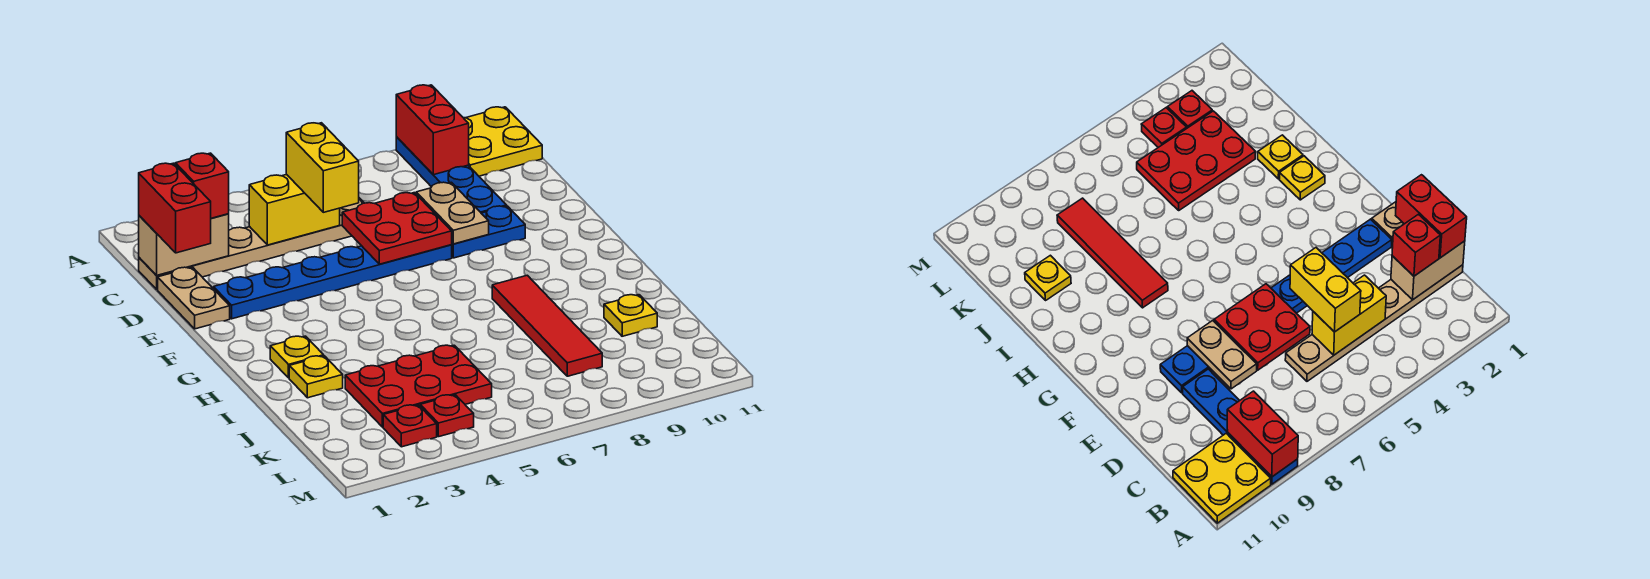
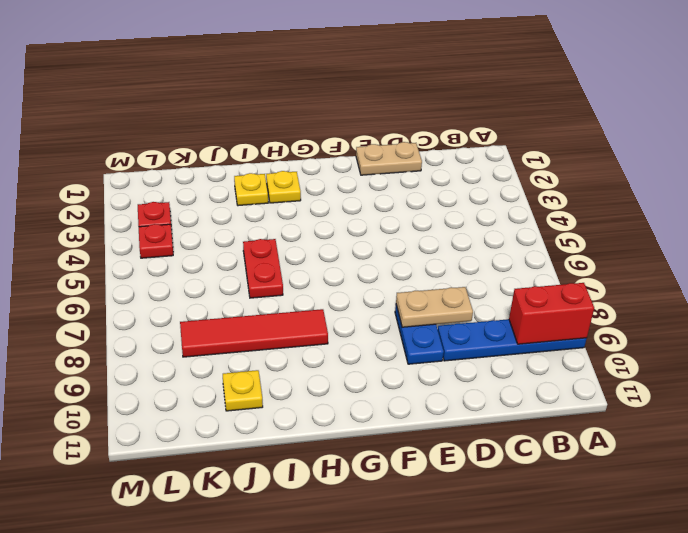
red 1x2 plate [243,239,283,298] -> none
none -> yellow 2x2 plate [464,107,542,176]
none -> tan 1x6 plate [139,198,364,289]
none -> blue 1x6 plate [213,245,452,319]

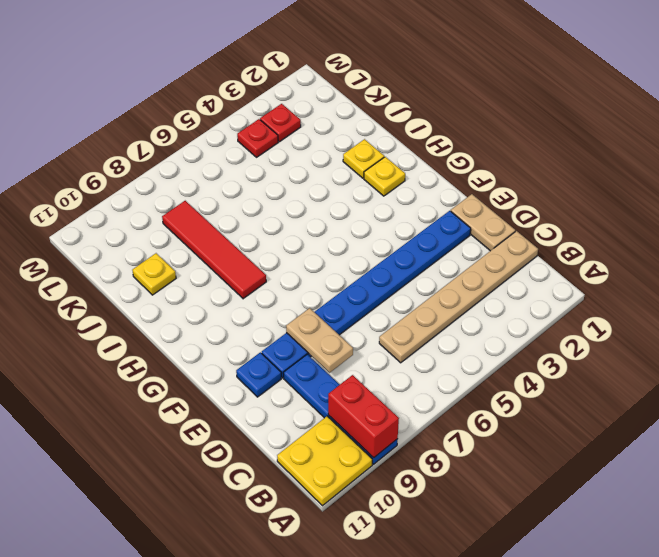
blue 1x1 plate [236,352,281,397] -> none
none -> red 2x3 plate [345,345,492,427]
none -> tan 1x2 brick [139,214,229,275]
none -> yellow 1x2 brick [249,174,340,245]

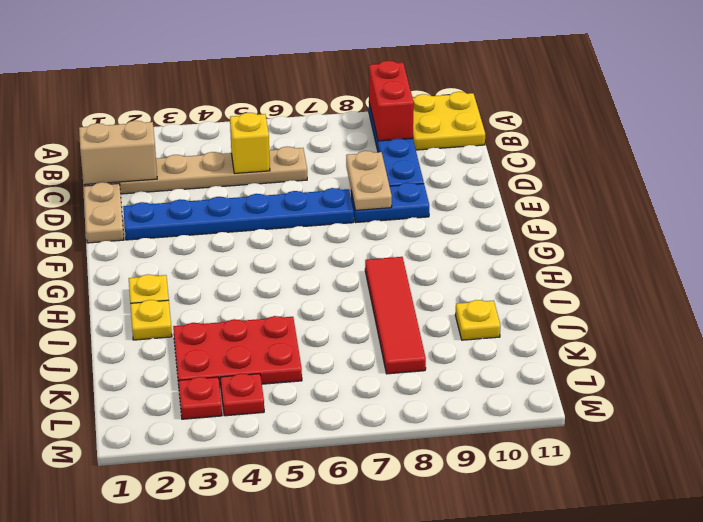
yellow 1x1 brick [230,113,270,173] -> yellow 1x2 brick [249,174,340,245]
none -> red 2x2 plate [342,193,452,264]
none -> red 1x2 brick [139,163,211,253]
none -> red 1x1 brick [175,153,229,218]

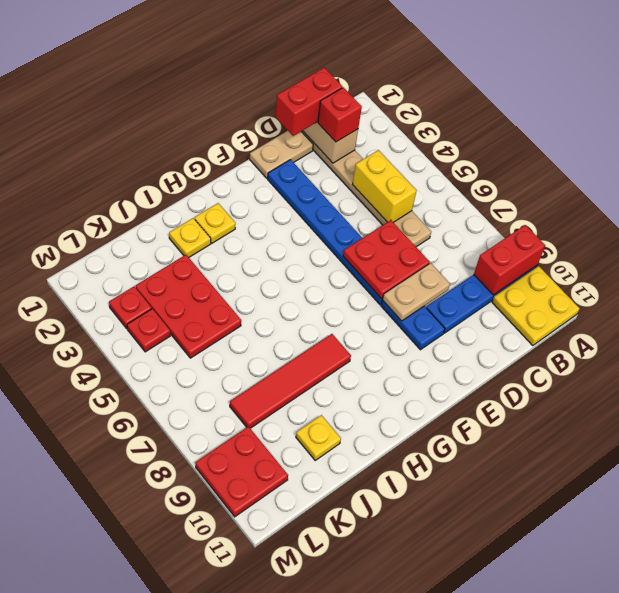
red 2x2 plate [195,426,288,517] -> none
none -> yellow 1x2 brick [286,123,359,212]

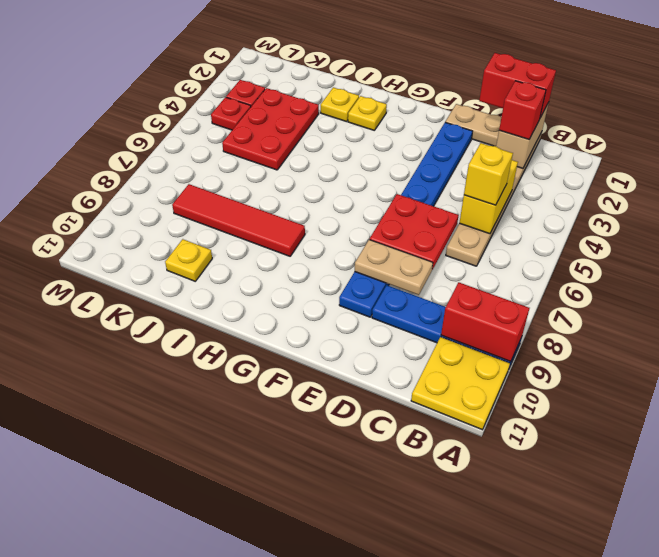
yellow 1x1 brick [464,143,513,205] -> yellow 1x2 brick [286,123,359,212]

